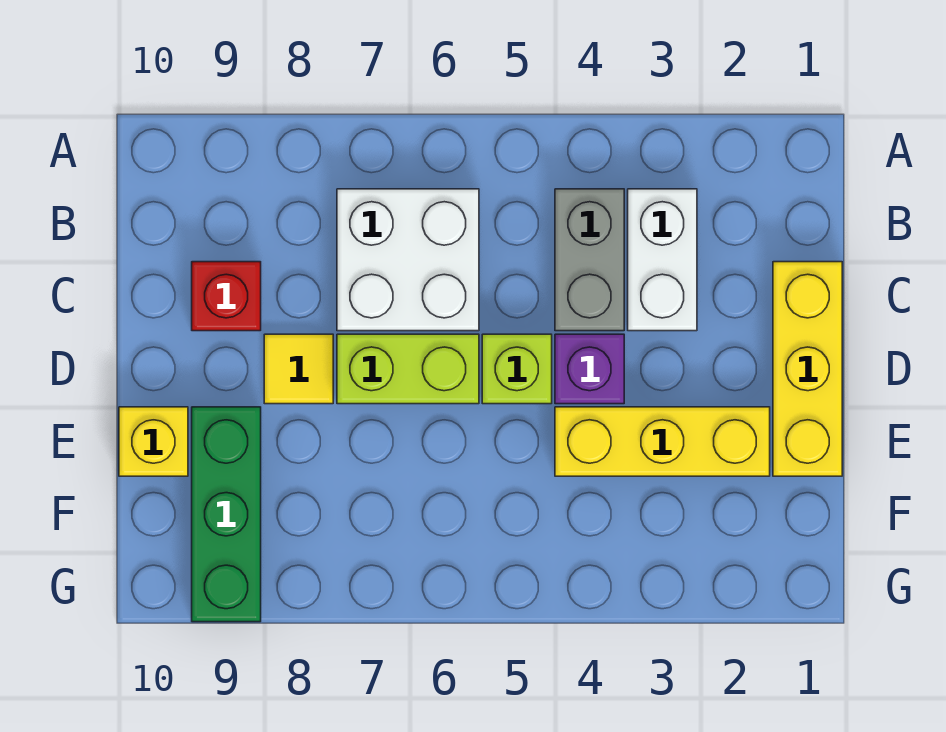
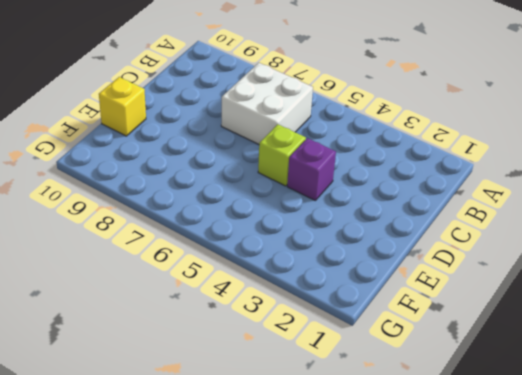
none -> white 1x2 brick [628,189,697,331]
none -> grey 1x2 brick [555,189,624,331]
none -> yellow 1x3 brick [773,262,842,476]

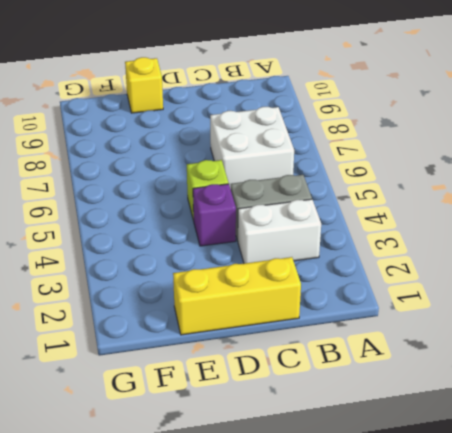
none -> red 1x1 brick [192,262,261,331]
none -> lime 1x2 brick [337,334,479,404]
none -> yellow 1x1 tile [264,334,333,404]

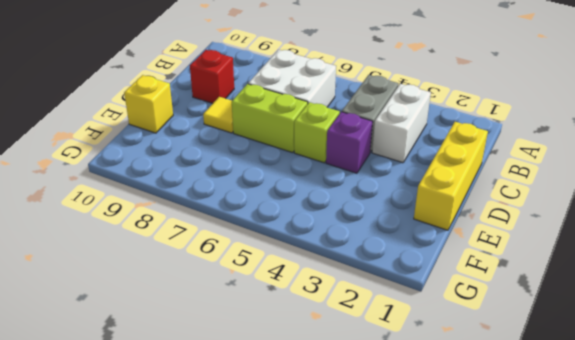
none -> yellow 1x3 brick [555,407,770,476]
none -> green 1x3 brick [192,407,261,622]

